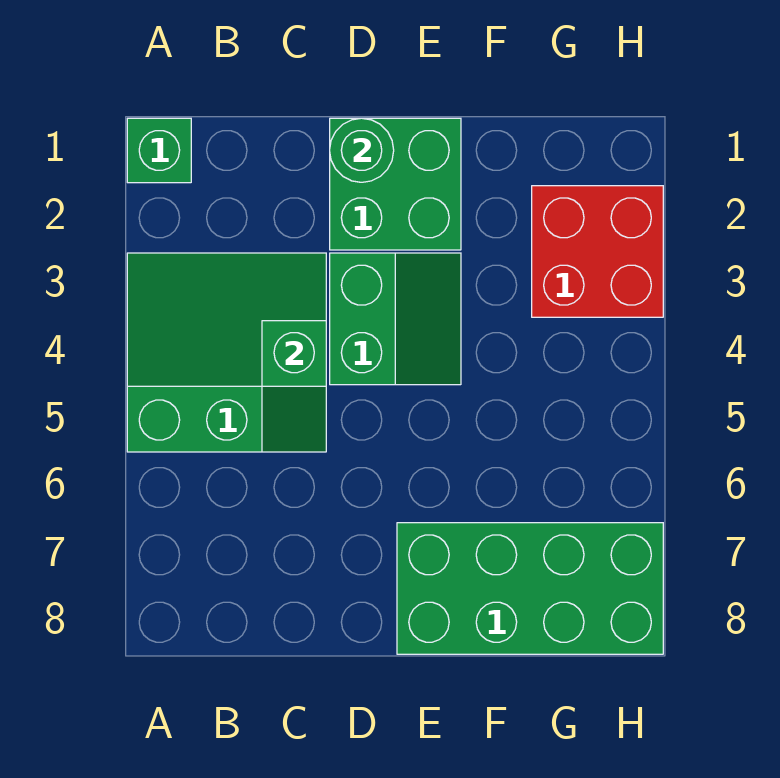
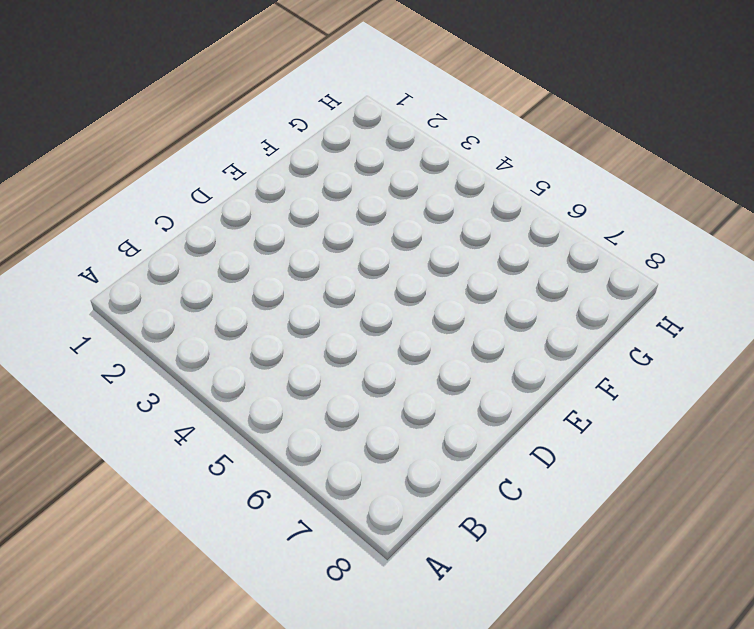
none -> green 1x1 brick [127,118,191,183]
none -> green 3x3 slope [127,253,326,452]

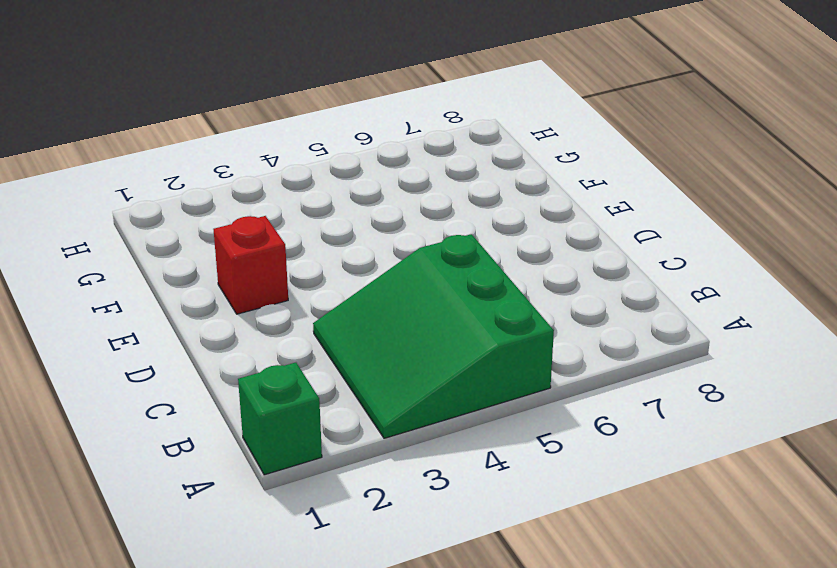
red 1x1 brick [213,216,288,314] -> green 2x2 brick [330,118,461,250]
none -> green 2x2 slope [330,253,461,385]
none -> green 2x4 brick [397,523,663,654]

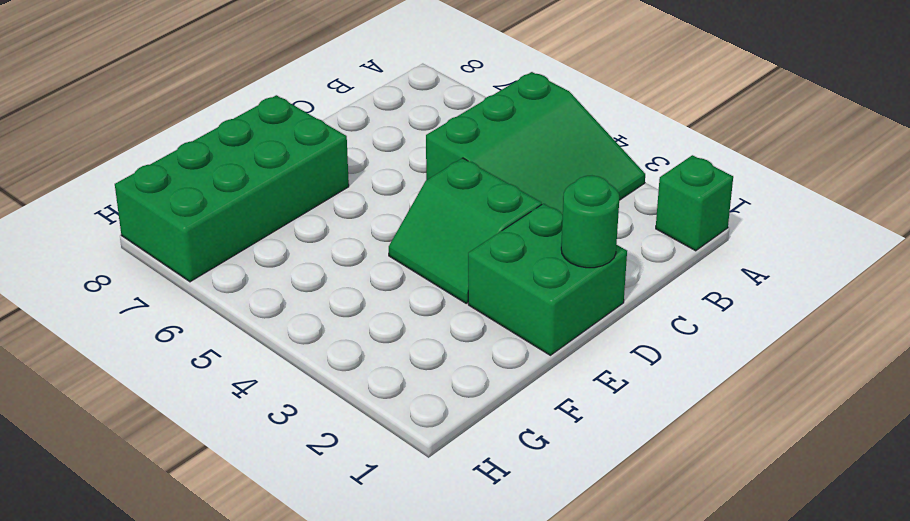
none -> red 2x2 brick [532,186,663,317]
none -> green 1x2 slope [262,321,326,452]

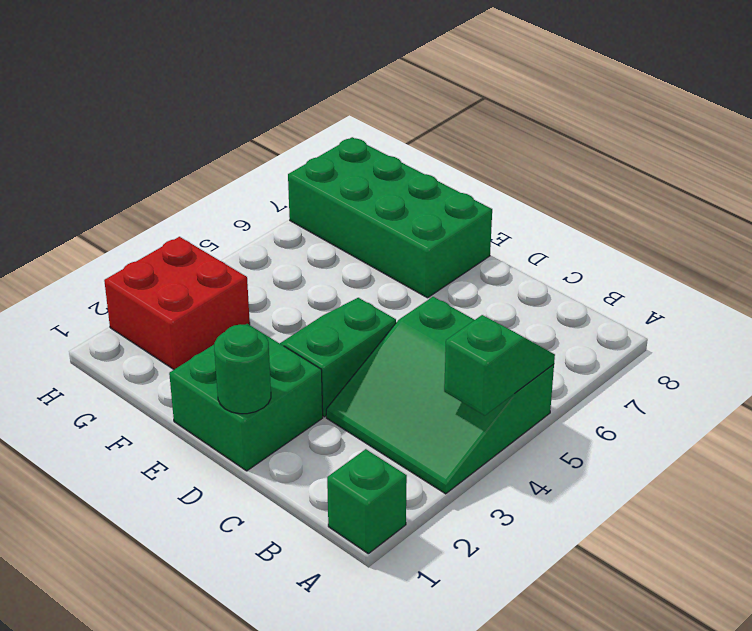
green 1x2 slope [444,315,555,416] -> green 1x2 slope moved to [262,321,326,452]

